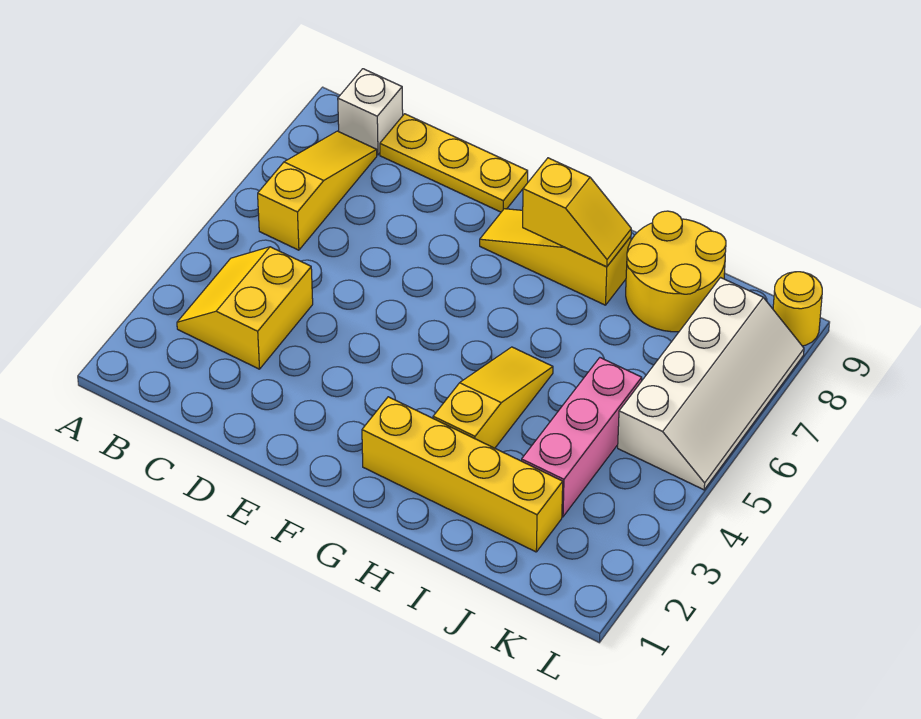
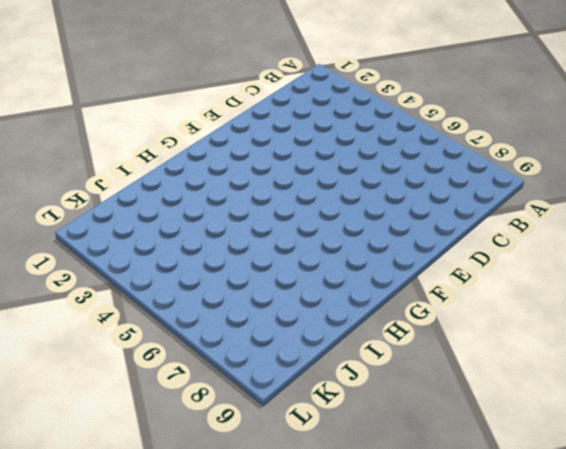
none -> yellow 2x2 slope [177,247,313,369]
none -> yellow 1x3 slope [258,131,377,250]
none -> white 1x1 brick [338,69,403,155]

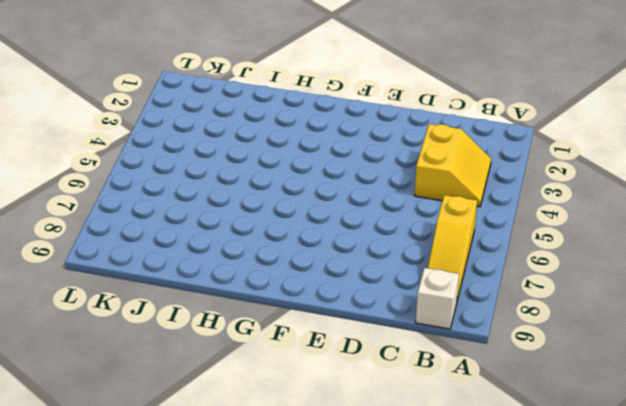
none -> yellow 1x3 plate [380,114,528,212]
none -> yellow 1x3 slope [480,209,631,305]
none -> yellow 1x4 brick [362,397,563,552]

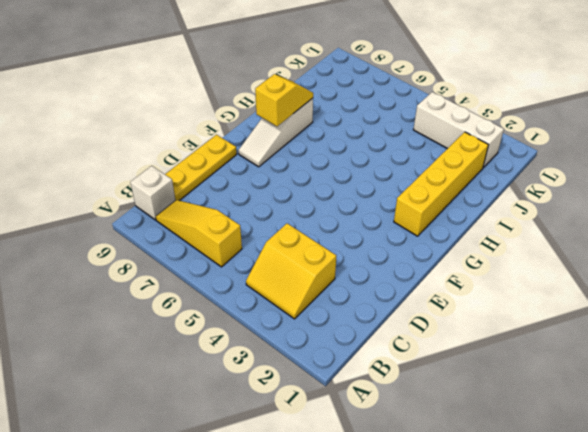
white 1x3 slope [238,98,313,167] -> yellow 1x3 slope [480,209,631,305]
white 1x3 brick [413,92,504,168] -> none
none -> yellow 1x3 slope [433,347,553,448]
none -> yellow 2x2 round brick [626,211,726,332]
none -> pink 1x3 brick [522,358,642,517]

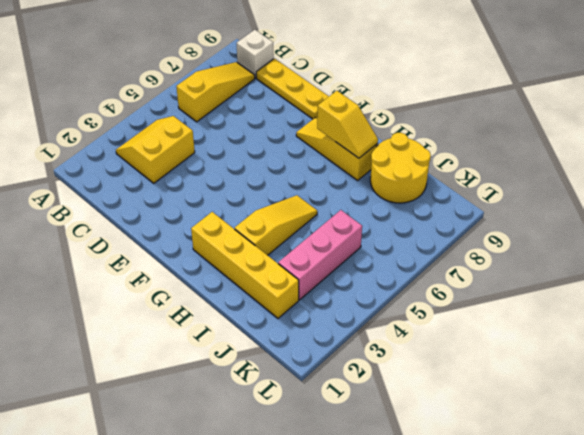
none -> white 2x4 slope [618,278,804,490]
none -> yellow 1x1 round brick [773,272,822,346]

